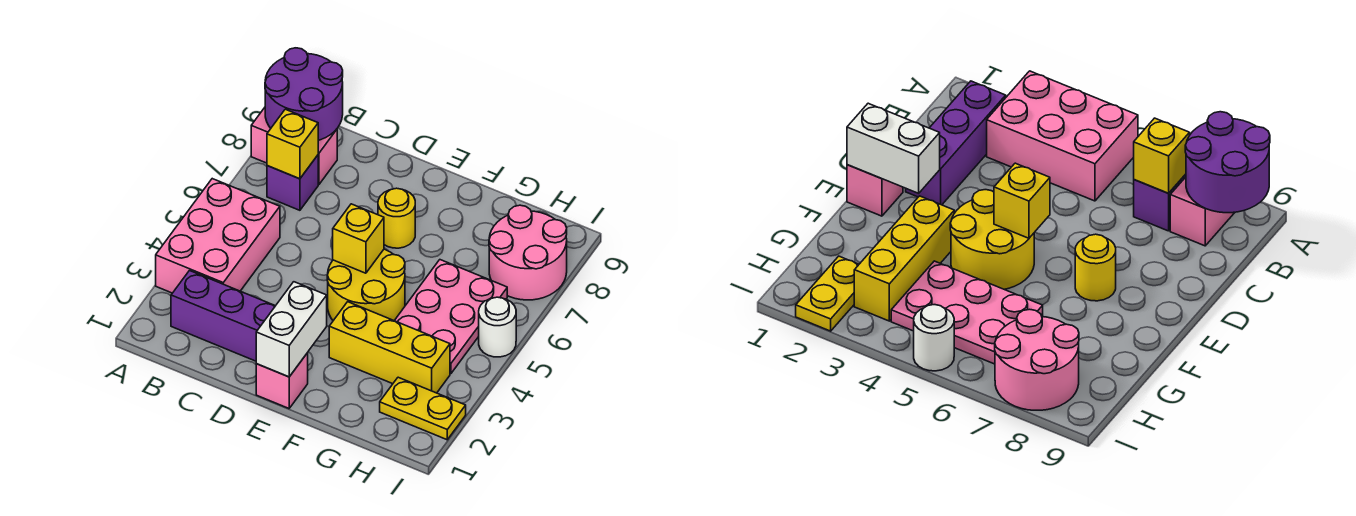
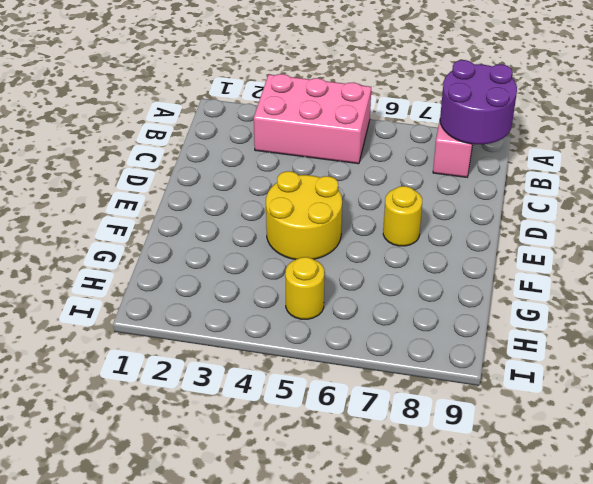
yellow 1x1 round brick [285,257,325,319] -> pink 2x3 plate [394,260,507,374]
none -> purple 1x3 brick [171,271,275,361]
none -> purple 1x1 brick [267,155,318,210]
none -> pink 1x1 brick [256,353,308,408]

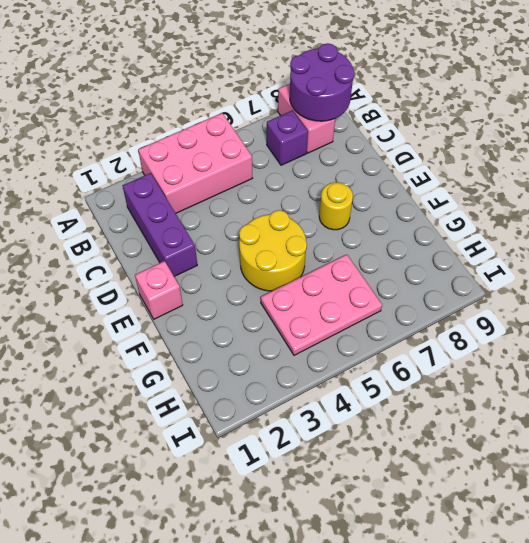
none -> yellow 1x3 brick [329,302,450,393]
none -> yellow 1x2 plate [380,377,466,440]
none -> pink 2x2 round brick [489,205,567,300]

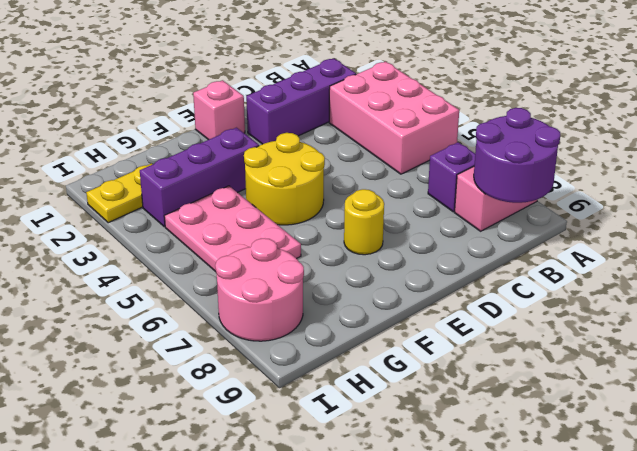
purple 1x3 brick [140,128,259,227] -> yellow 1x3 brick [329,302,450,393]
none -> white 1x1 round brick [479,297,516,357]
none -> yellow 1x1 brick [267,109,318,179]
none -> white 1x2 brick [256,282,327,377]

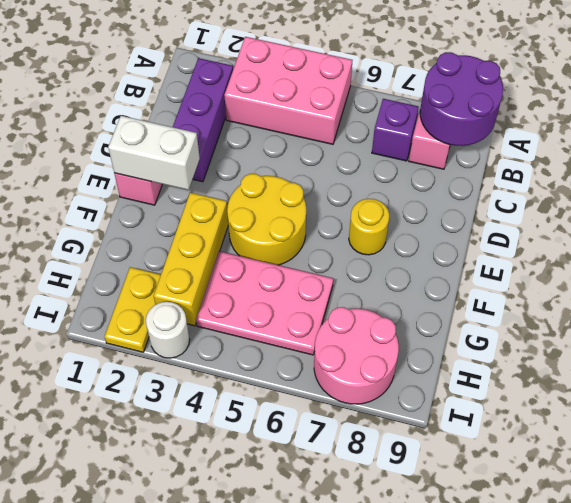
white 1x1 round brick [146,302,190,358] -> white 1x1 round brick moved to [479,297,516,357]
none -> yellow 1x1 brick [267,109,318,179]
none -> yellow 1x1 brick [333,204,384,273]

